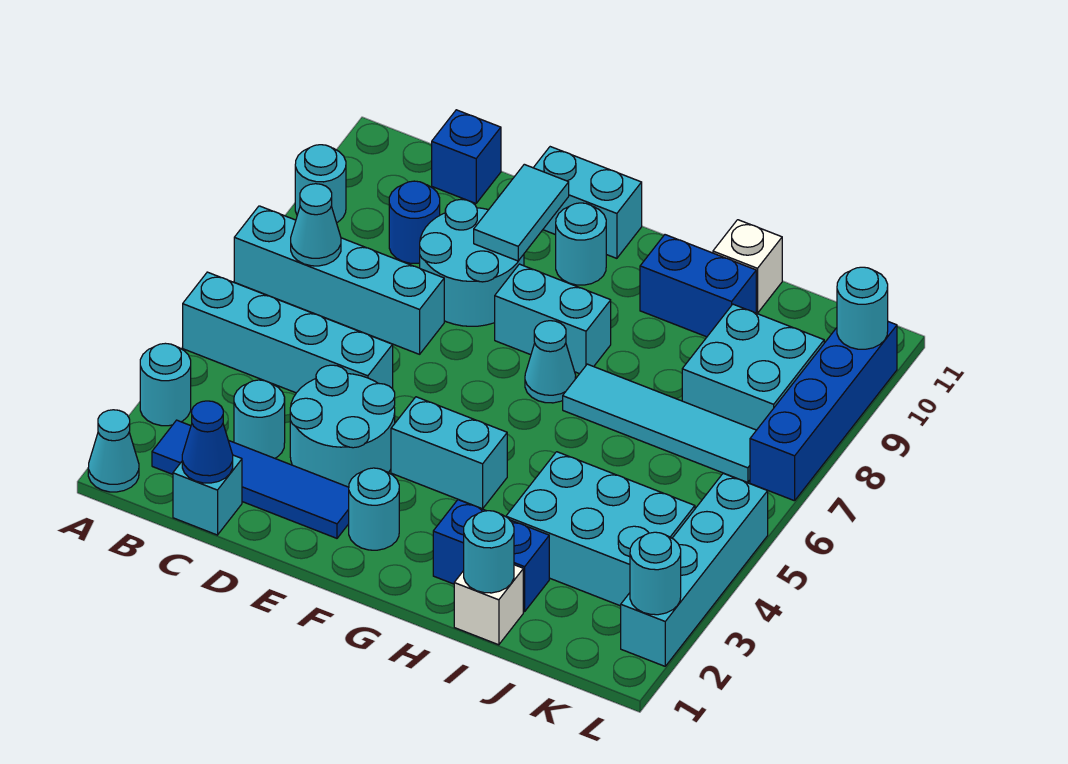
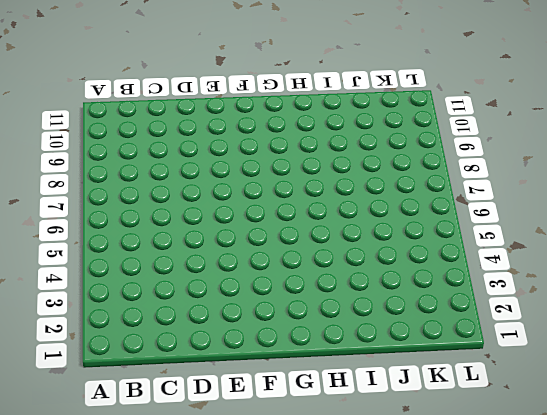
none -> cyan 1x1 cone [88,410,139,492]
none -> cyan 1x1 round brick [140,343,191,426]
none -> cyan 1x4 brick [183,272,393,393]
none -> cyan 1x4 brick [234,206,444,354]

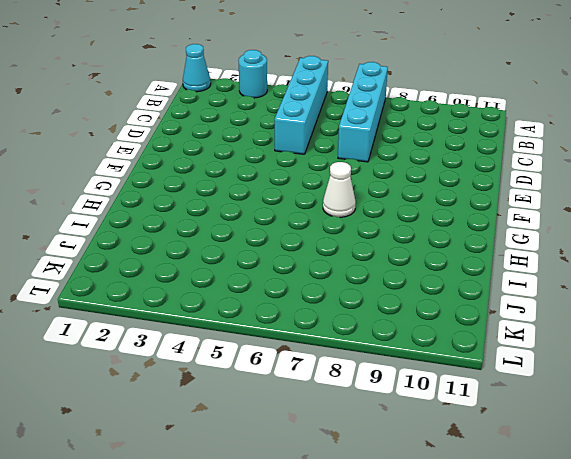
white 1x1 cone [323,162,356,217] -> cyan 1x1 cone [525,321,576,403]
none -> cyan 1x1 round brick [295,145,346,223]
none -> blue 1x4 tile [152,420,349,538]
none -> cyan 1x1 brick [173,455,242,535]
none -> cyan 1x1 round brick [234,380,285,458]

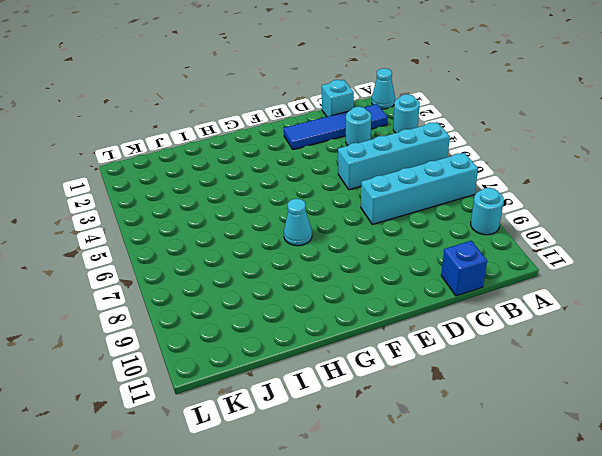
none -> blue 1x1 round brick [389,181,440,263]
none -> cyan 2x2 round brick [290,365,395,487]
none -> cyan 2x2 round brick [420,199,524,326]
none -> cyan 1x2 brick [533,147,642,258]

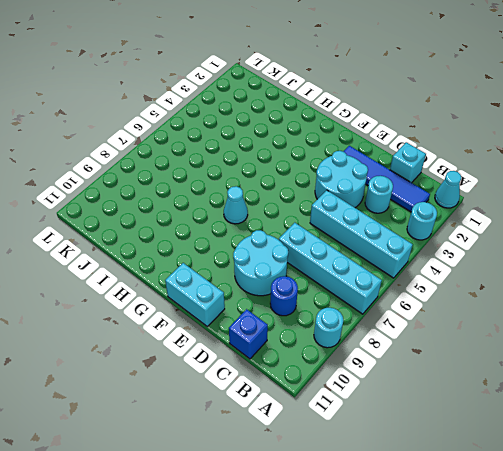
none -> cyan 1x1 round brick [349,468,399,550]
none -> cyan 1x2 brick [391,397,507,509]
none -> cyan 1x2 brick [495,264,611,374]
none -> cyan 1x1 round brick [556,203,606,285]

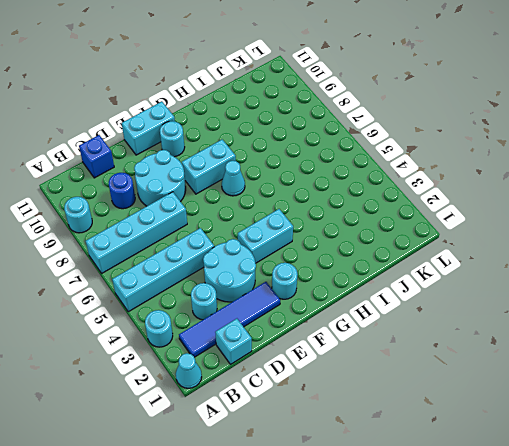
none -> blue 1x2 brick [433,500,549,612]
none -> cyan 1x4 tile [563,364,756,483]
none -> blue 1x2 brick [640,235,756,337]
none -> white 1x1 brick [454,565,523,645]

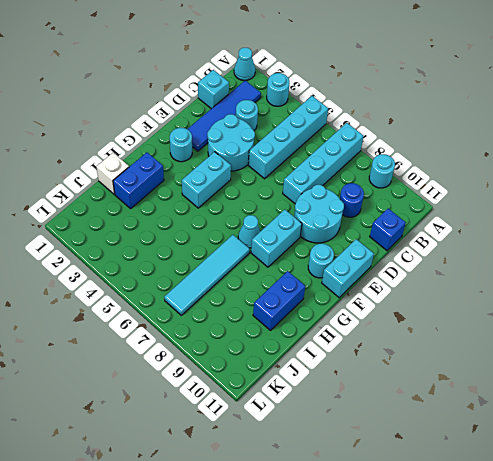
none -> cyan 2x3 brick [506,452,695,606]
none -> white 1x1 brick [713,220,782,313]
none -> cyan 2x2 brick [682,304,824,430]
none -> cyan 1x4 brick [621,473,768,666]

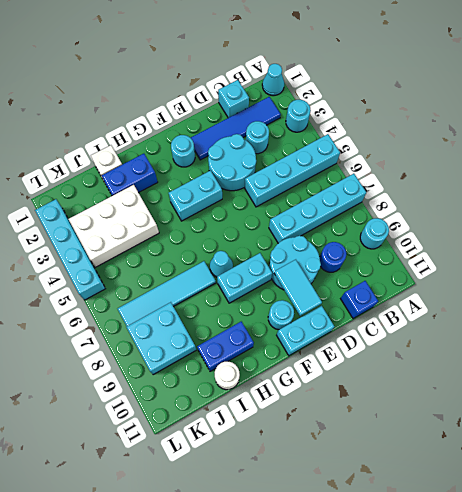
white 2x3 brick [68,185,159,267] -> cyan 2x3 brick [506,452,695,606]
white 1x1 round brick [215,361,240,390] -> white 1x1 brick [713,220,782,313]
none -> blue 1x4 brick [750,322,897,501]
none -> cyan 1x1 cone [291,184,341,266]
none -> blue 1x1 cone [182,401,233,483]
none -> cyan 1x1 round brick [464,511,514,593]

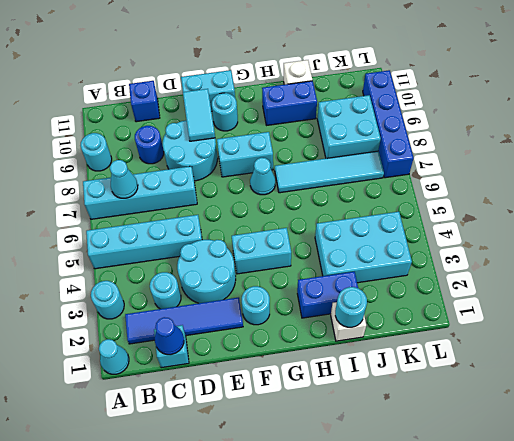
none -> cyan 1x4 brick [621,473,768,666]
none -> cyan 1x1 round brick [630,532,681,615]
none -> cyan 1x1 round brick [837,267,888,349]

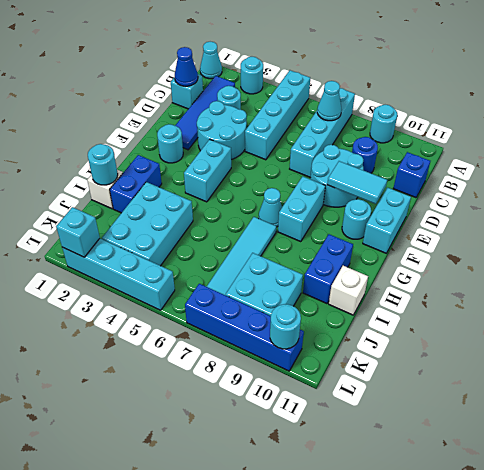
cyan 1x1 brick [56,207,100,257] -> cyan 1x1 round brick [630,532,681,615]

